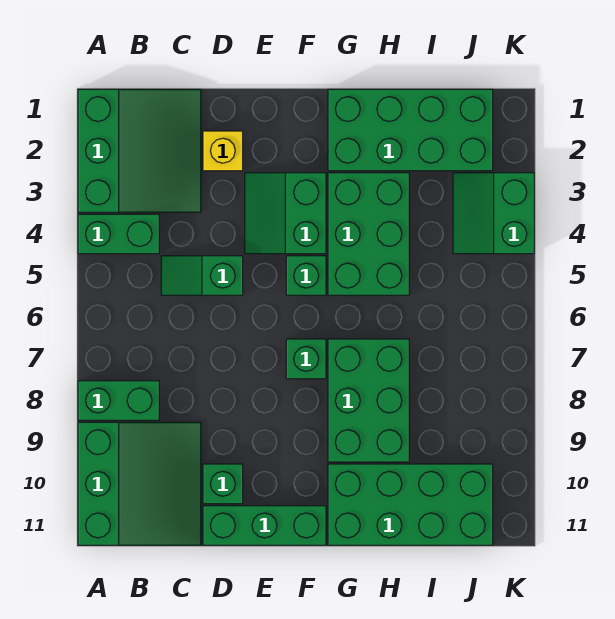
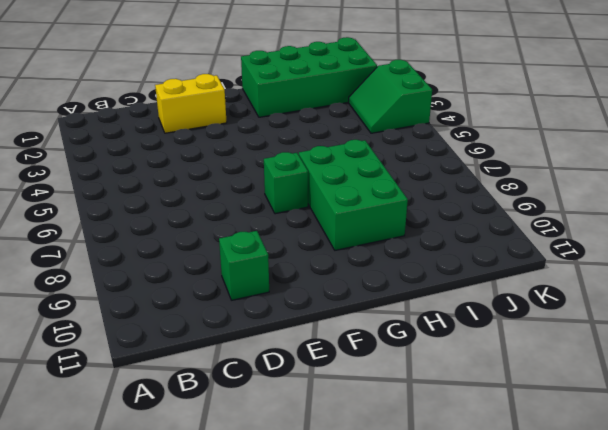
yellow 1x2 brick [155,74,227,133] -> yellow 1x1 brick [203,131,243,171]
none -> green 3x3 slope [78,89,201,212]
none -> green 1x2 brick [78,214,159,254]
none -> green 1x2 brick [78,381,159,420]

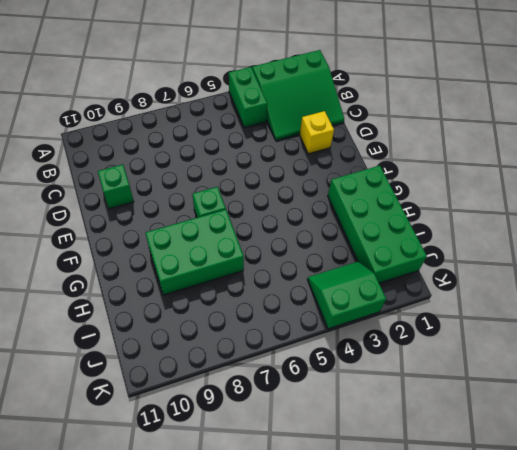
none -> green 1x2 brick [78,381,159,420]
none -> green 3x3 slope [78,422,201,545]
none -> green 1x2 slope [161,256,243,295]

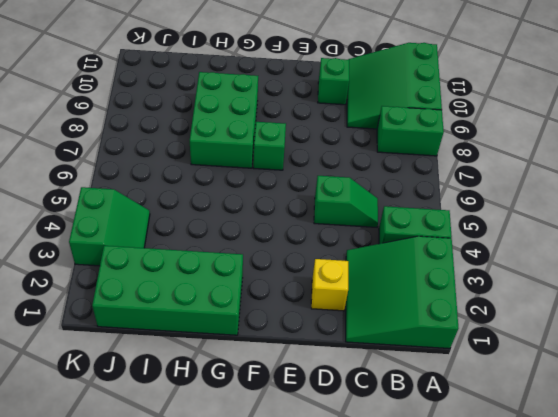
none -> green 1x3 brick [203,506,326,545]
none -> green 2x2 slope [245,173,326,254]
none -> green 1x1 brick [286,256,326,295]

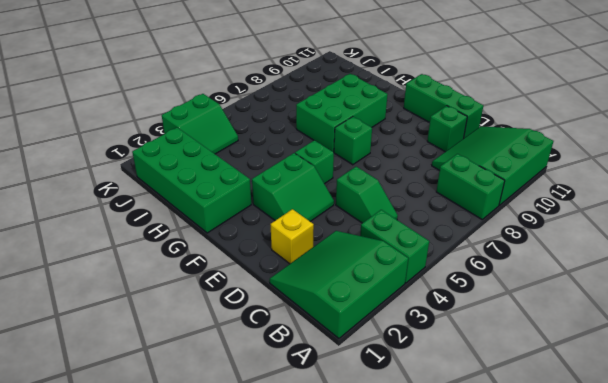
none -> green 2x3 brick [328,173,409,295]
none -> green 2x4 brick [328,464,493,545]

